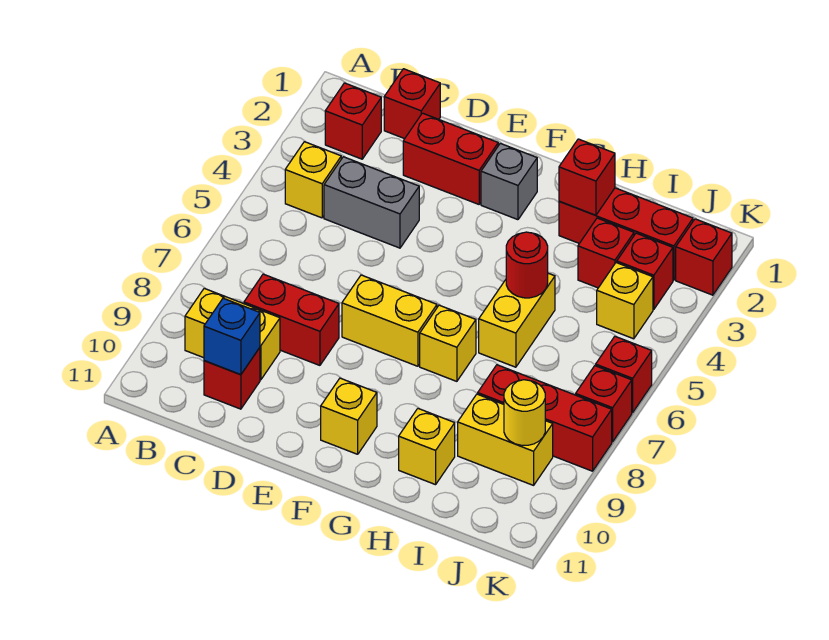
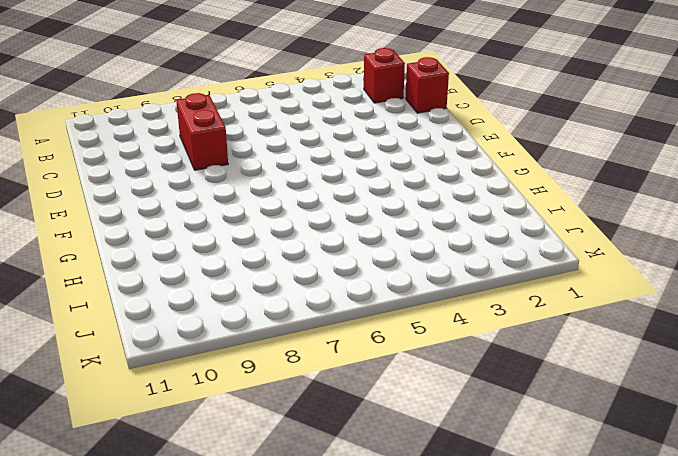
none -> yellow 1x1 brick [285,142,341,218]
none -> yellow 1x2 brick [185,288,280,380]
none -> grey 1x2 brick [324,157,419,248]

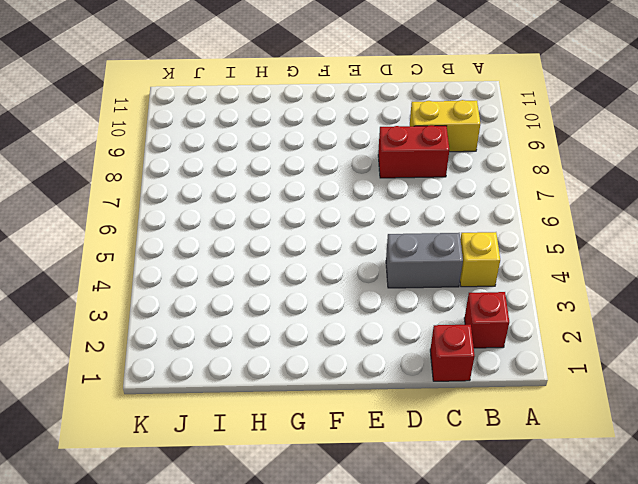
none -> red 1x1 brick [204,348,260,409]
none -> red 1x2 brick [403,113,498,204]
none -> yellow 1x2 brick [342,275,437,366]

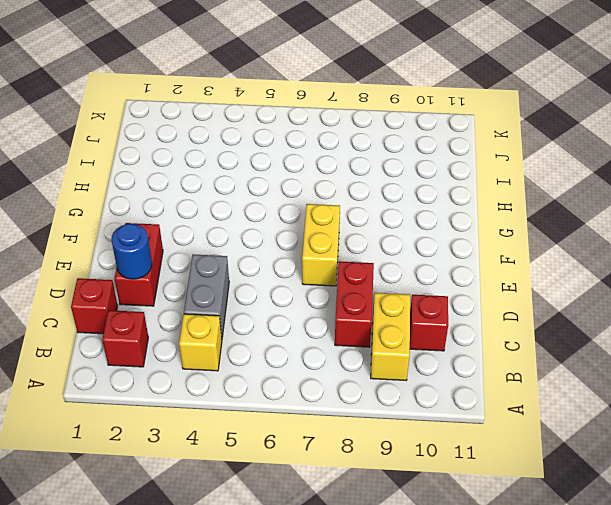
blue 1x1 round brick [112,224,152,279] -> none
none -> grey 1x1 brick [481,143,537,220]
none -> yellow 1x1 brick [321,378,377,454]
none -> yellow 1x1 brick [420,305,476,381]

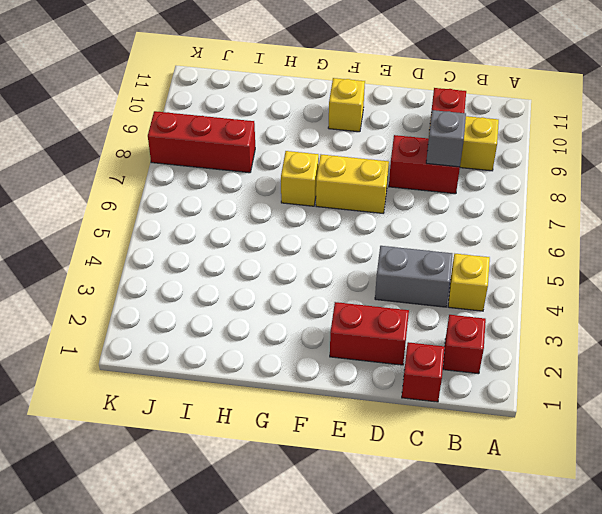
grey 1x1 brick [426,110,466,167] -> grey 1x1 brick moved to [481,143,537,220]
none -> red 1x3 brick [559,188,693,280]
none -> yellow 1x2 brick [479,273,555,367]
none -> yellow 1x1 brick [399,409,455,485]

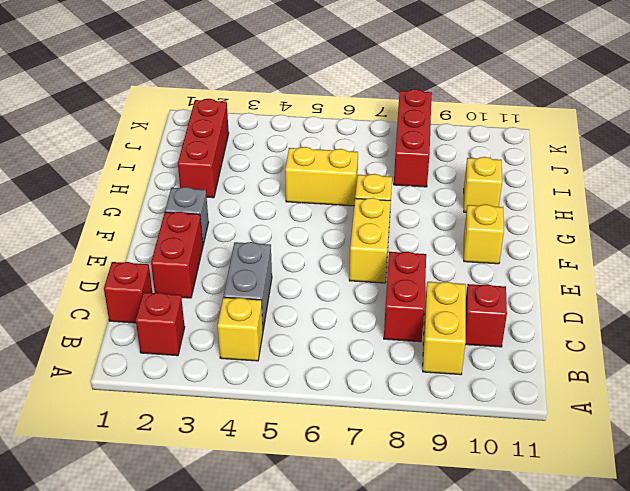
none -> red 1x1 brick [578,218,634,288]
none -> yellow 1x2 brick [458,394,553,485]
none -> red 1x1 brick [617,233,673,309]

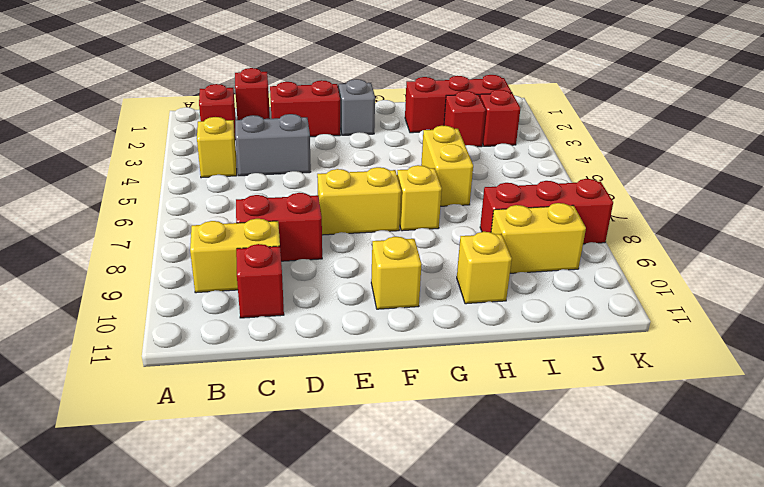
none -> yellow 1x1 brick [597,262,653,339]
none -> red 1x1 brick [676,219,732,295]
none -> red 1x1 brick [596,336,652,412]

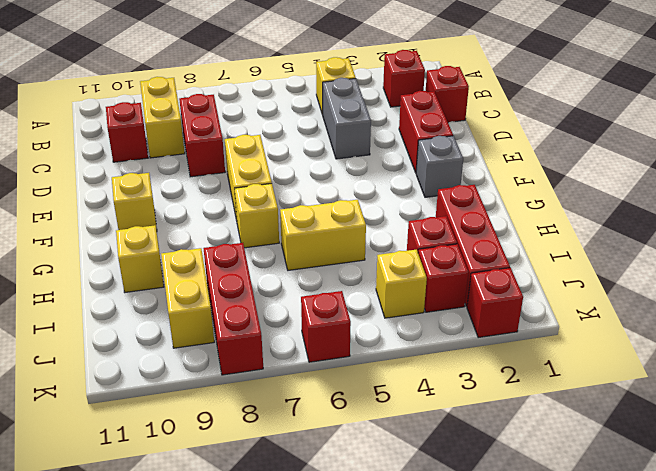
none -> red 1x1 brick [576,366,632,442]
none -> blue 1x1 brick [204,298,260,375]
none -> red 1x1 brick [559,139,615,215]

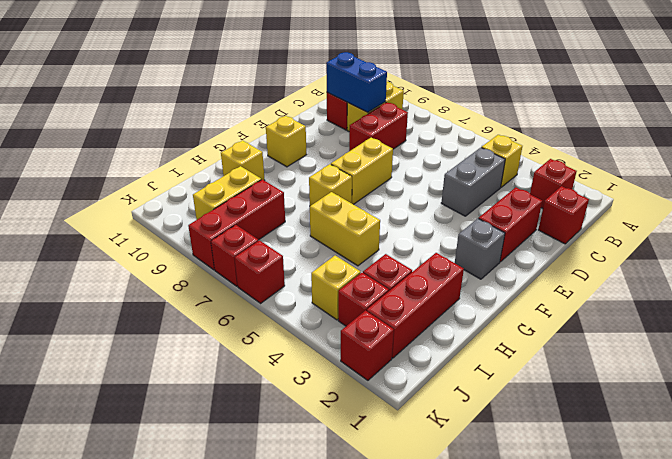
blue 1x2 brick [326,52,387,112] -> blue 1x1 brick [204,298,260,375]
none -> red 1x1 brick [559,139,615,215]
none -> red 1x1 round brick [506,232,548,298]
none -> yellow 1x1 round brick [504,380,545,445]

